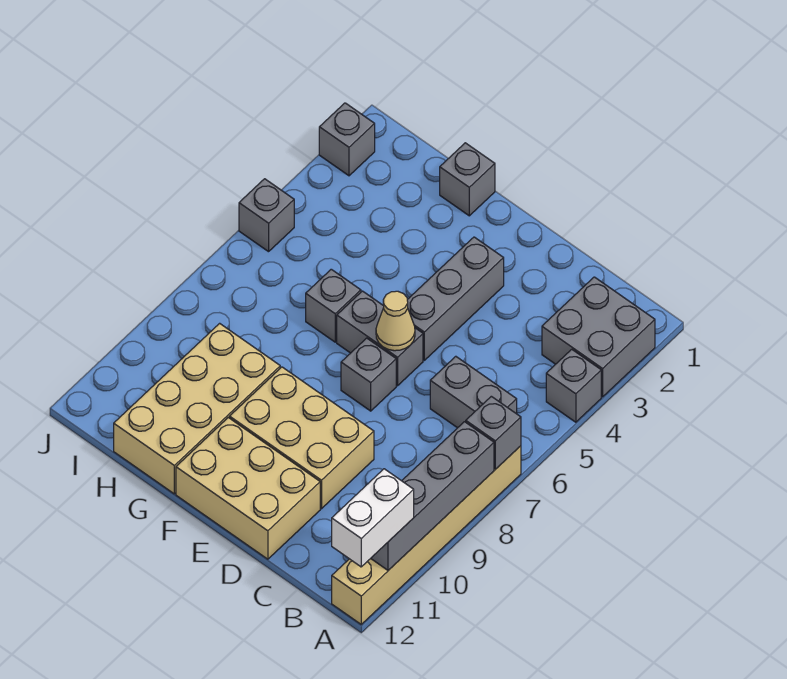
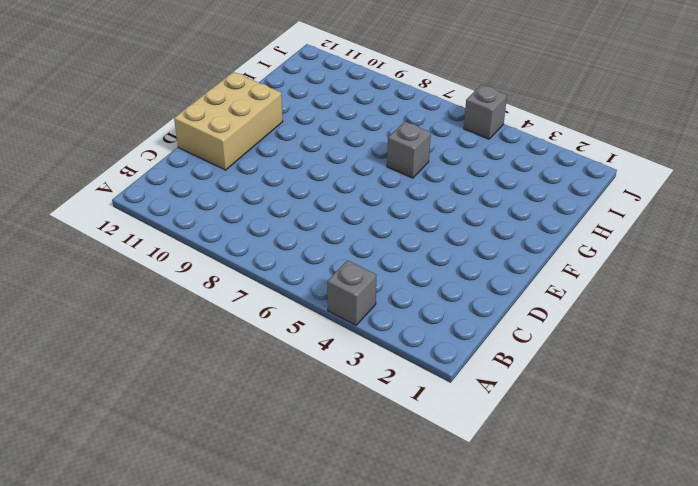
none -> grey 2x2 brick [542,277,655,397]
none -> tan 1x6 brick [332,446,521,624]
none -> grey 1x2 brick [430,356,517,428]

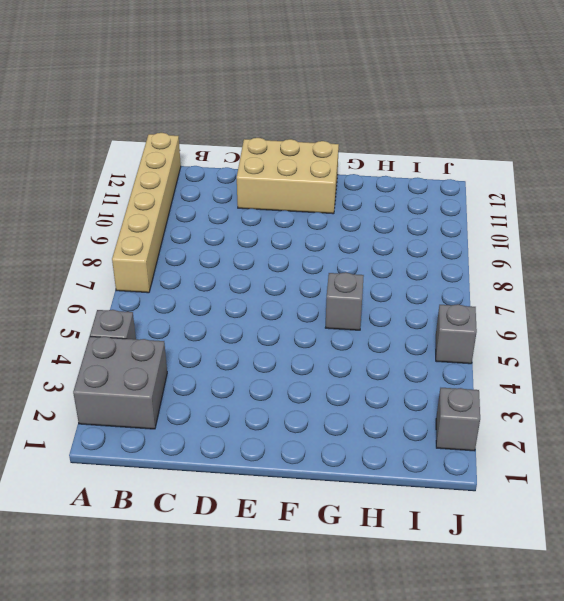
none -> grey 1x2 brick [430,356,517,428]
none -> tan 2x3 brick [230,367,374,509]
none -> grey 1x3 brick [407,237,504,360]

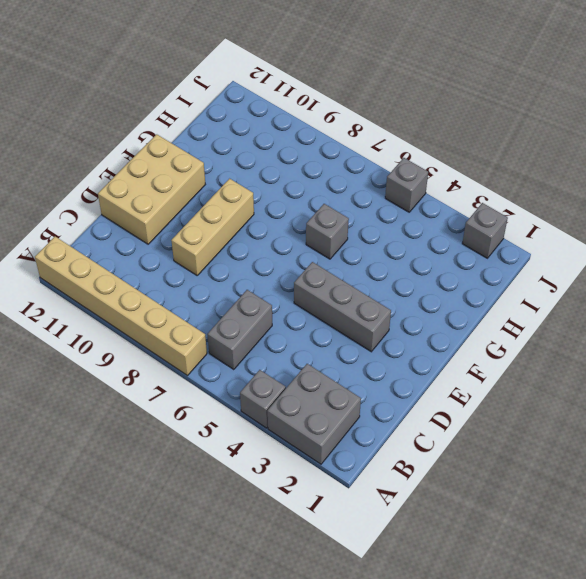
tan 1x3 brick [171,179,254,275] -> tan 2x3 brick [230,367,374,509]
none -> grey 1x2 brick [337,291,423,386]
none -> grey 1x1 brick [341,338,396,411]
none -> grey 1x1 brick [440,143,495,216]

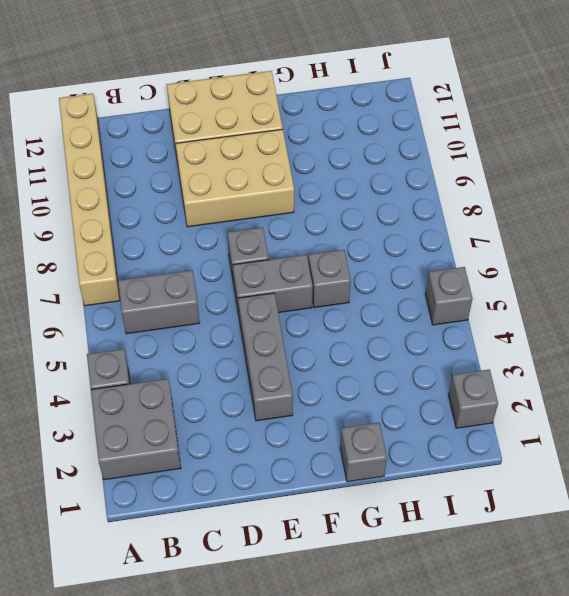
none -> tan 2x4 brick [114,323,280,494]
none -> grey 1x1 brick [466,396,521,469]
none -> grey 1x4 brick [371,422,494,570]

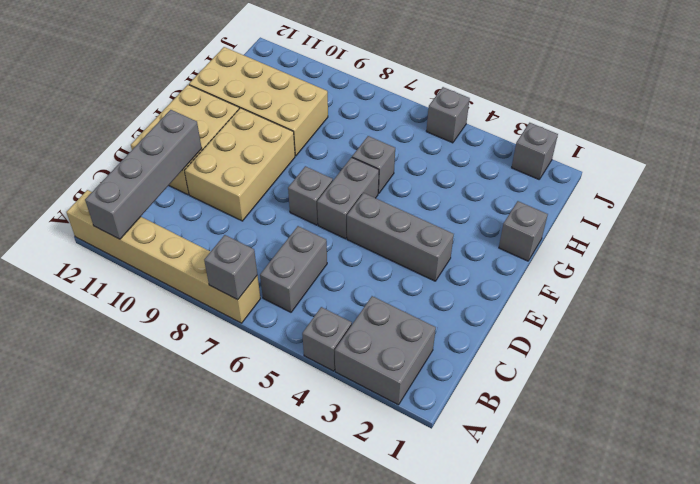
grey 1x4 brick [85,110,202,239] -> grey 1x4 brick turned to [371,422,494,570]
none -> tan 1x1 cone [376,291,415,351]
none -> white 1x2 brick [332,469,414,567]

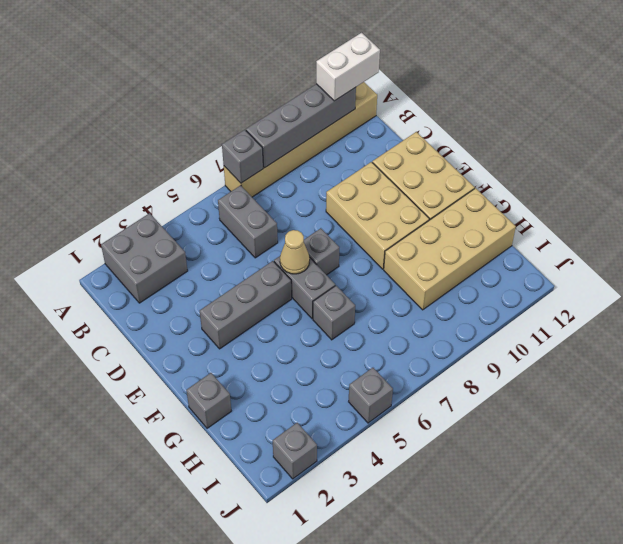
none -> grey 1x1 brick [546,349,601,422]

